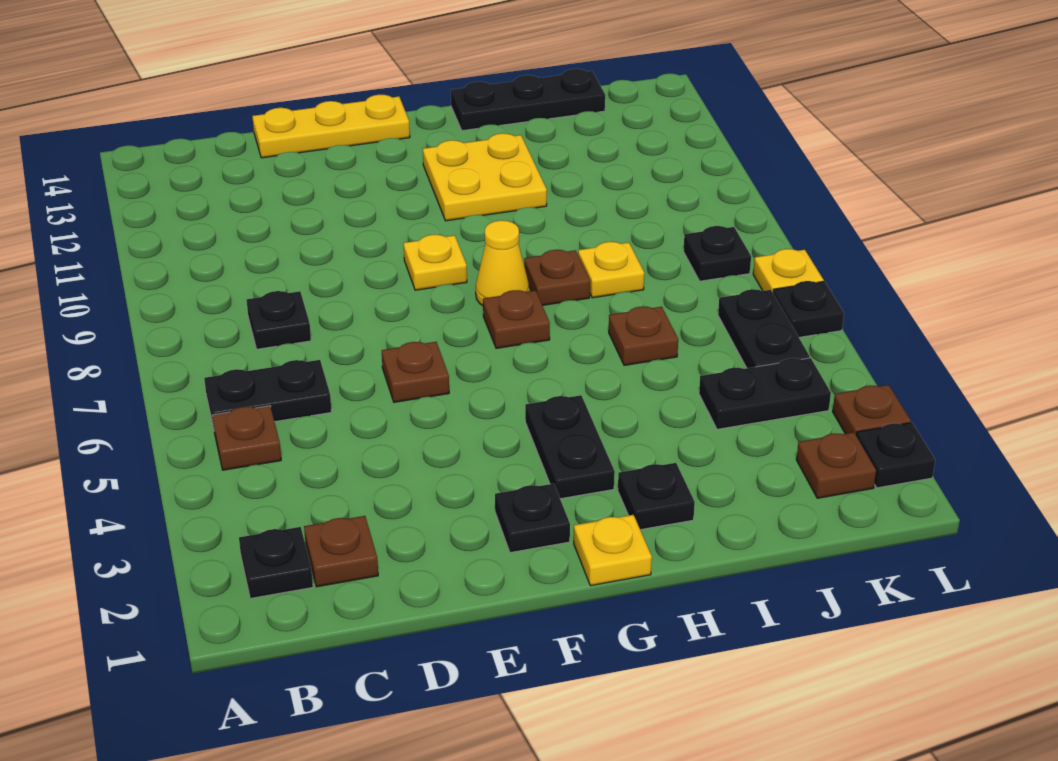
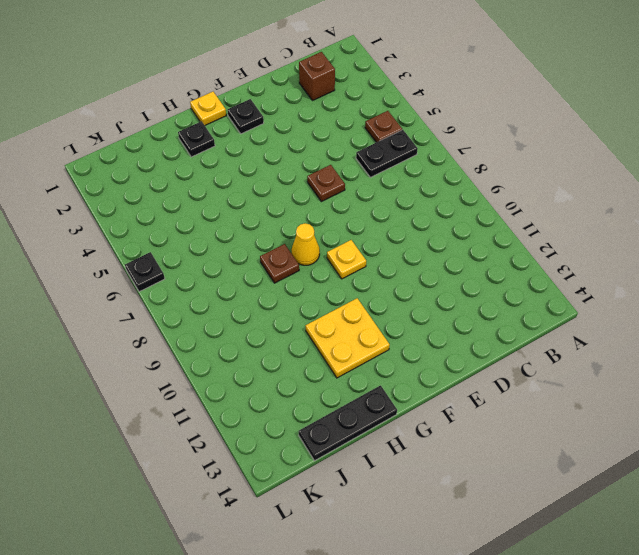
brown 1x1 brick [299,52,335,100] -> brown 1x1 plate [304,516,378,587]
none -> black 1x1 plate [239,527,313,598]
none -> black 1x1 plate [247,291,311,349]
none -> yellow 1x3 plate [252,95,410,158]

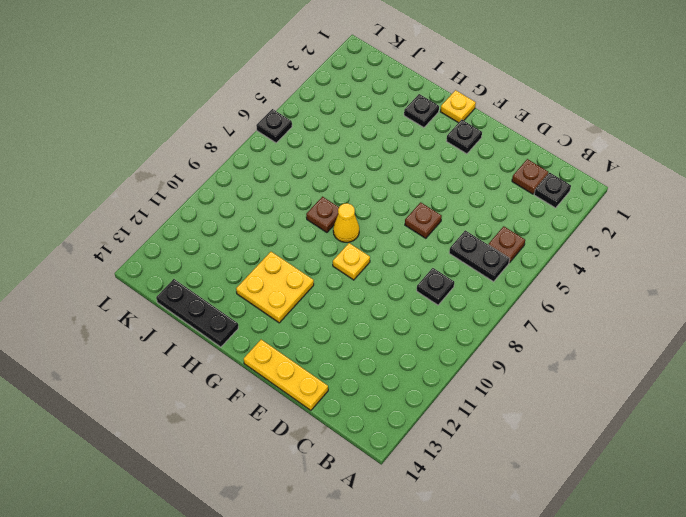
none -> black 1x2 plate [525,395,615,499]
none -> brown 1x1 plate [483,290,550,348]
none -> brown 1x1 plate [609,307,678,365]

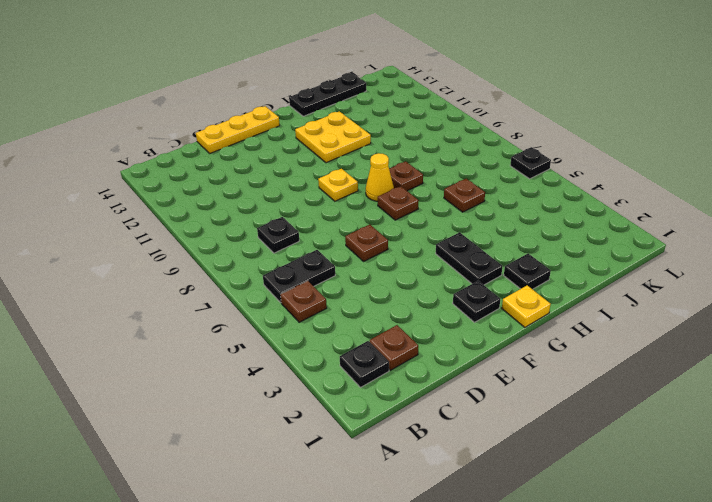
none -> yellow 1x1 plate [578,242,644,298]
none -> black 1x2 plate [699,358,831,429]
none -> brown 1x1 plate [797,432,876,498]

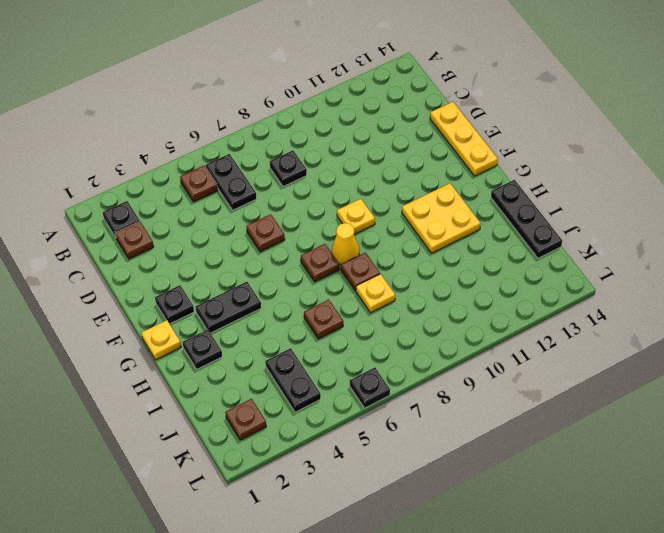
none -> black 1x2 plate [718,289,810,368]
none -> black 1x1 plate [683,226,751,281]
none -> black 1x1 plate [857,422,935,488]

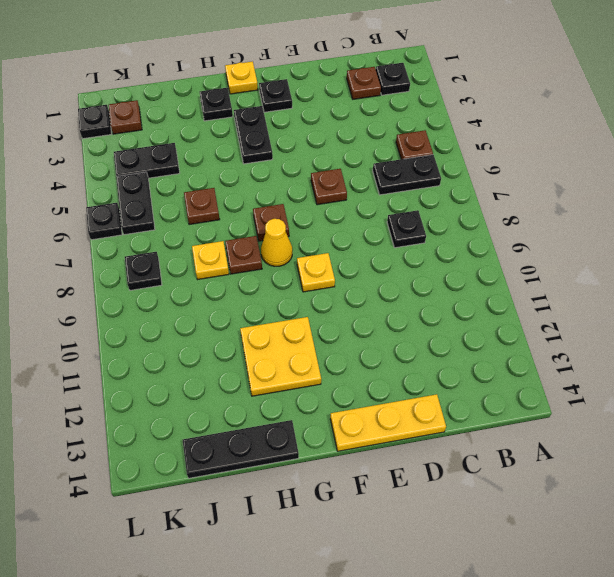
none -> brown 1x1 plate [833,385,911,436]
none -> yellow 1x1 plate [753,249,824,292]

